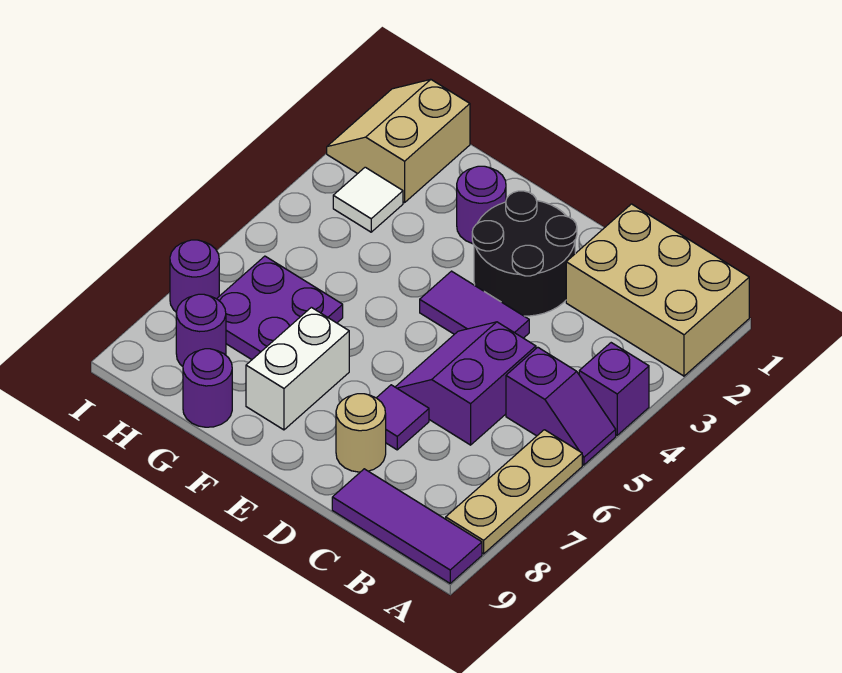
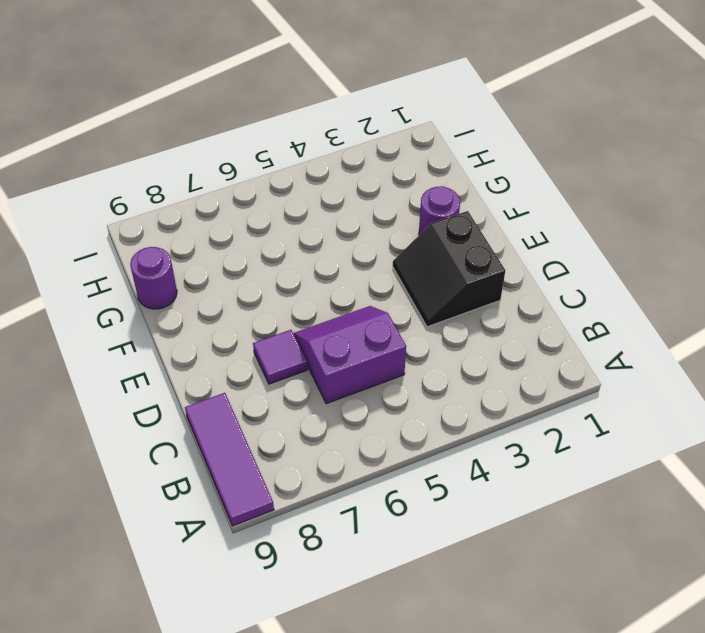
black 2x2 slope [393,211,505,327] -> black 2x2 round brick [472,191,577,316]
none -> tan 2x3 brick [566,204,749,376]
none -> purple 1x1 brick [579,343,649,435]
none -> purple 1x2 slope [506,347,616,465]

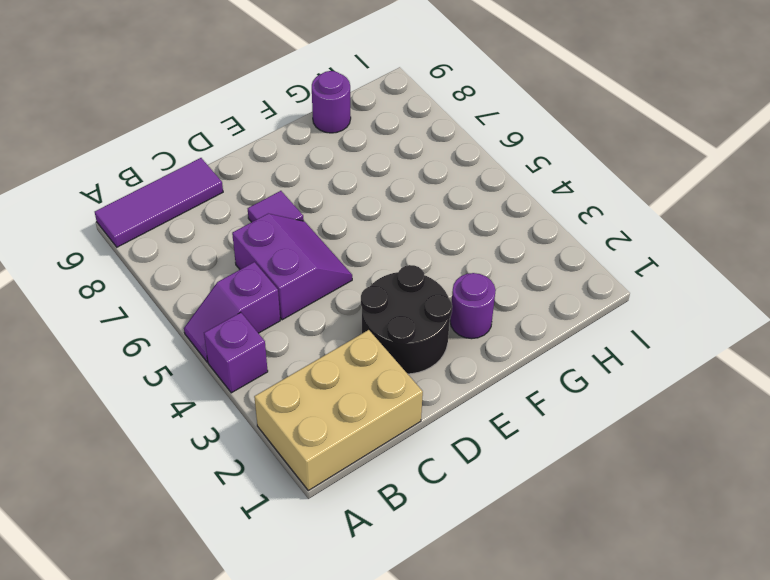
none -> tan 1x3 plate [446,430,582,554]
none -> purple 1x2 tile [420,271,529,338]
none -> tan 1x1 round brick [336,394,386,472]

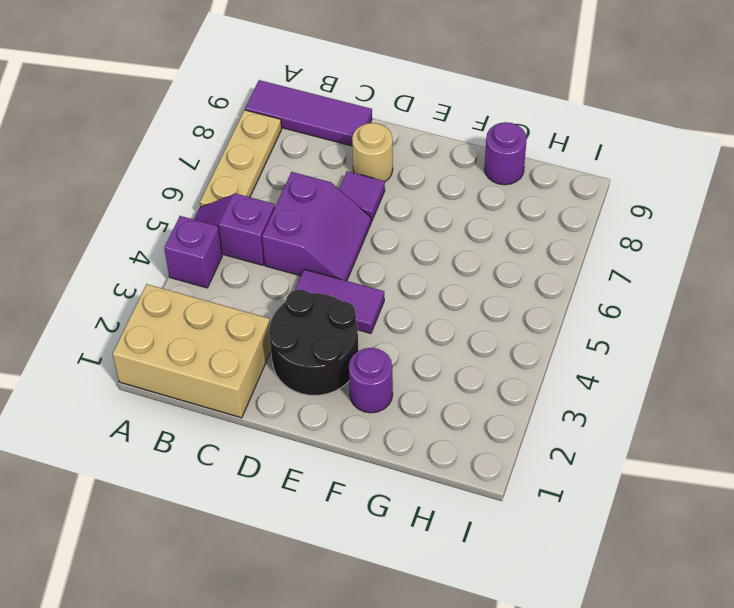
none -> white 1x2 brick [246,307,349,430]
none -> purple 2x2 plate [217,256,343,360]
none -> tan 2x2 slope [327,80,470,203]

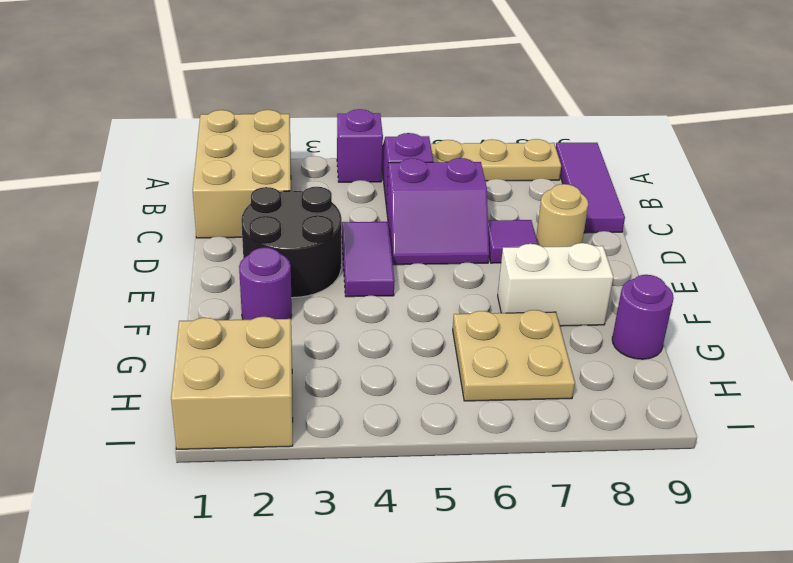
tan 2x2 plate [453,310,575,401] -> purple 2x2 plate [217,256,343,360]
tan 2x2 brick [171,317,293,449] -> tan 2x2 slope [327,80,470,203]
none -> white 1x1 tile [333,167,403,232]
none -> purple 1x1 round brick [176,294,226,366]
none -> purple 1x1 round brick [170,240,219,312]

